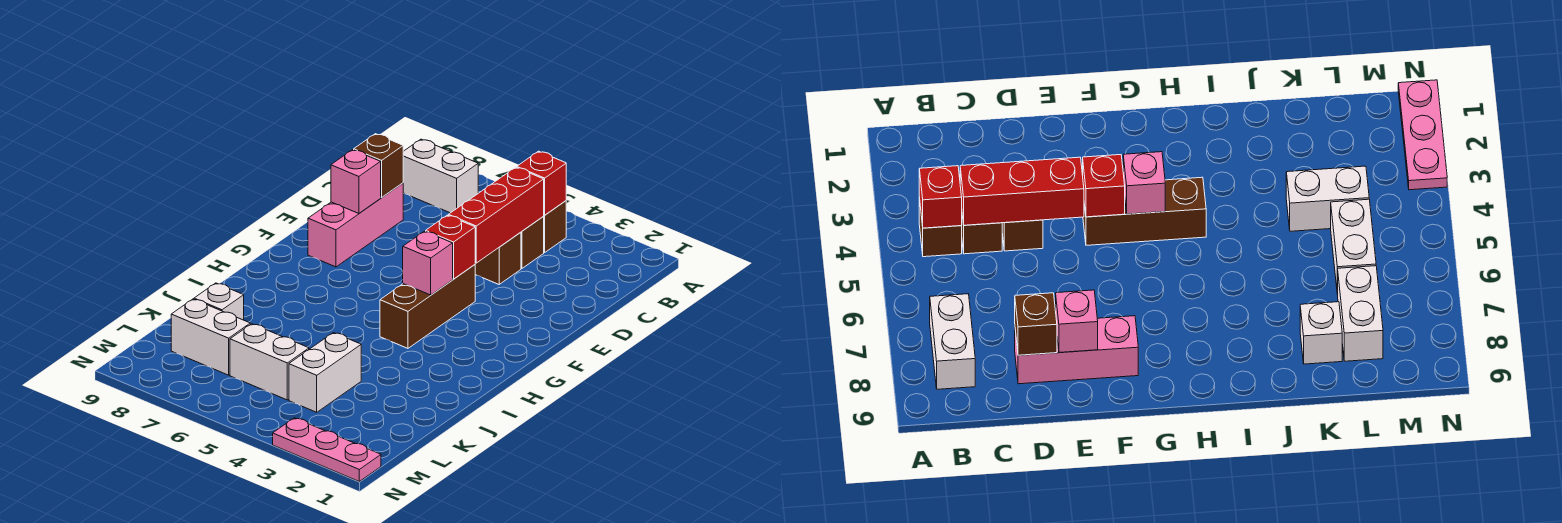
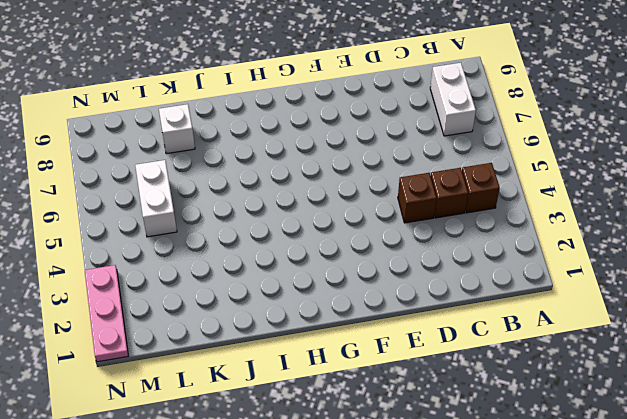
none -> pink 1x3 brick [308,183,404,267]
none -> brown 1x3 brick [380,265,475,348]
none -> white 1x2 brick [289,333,361,412]

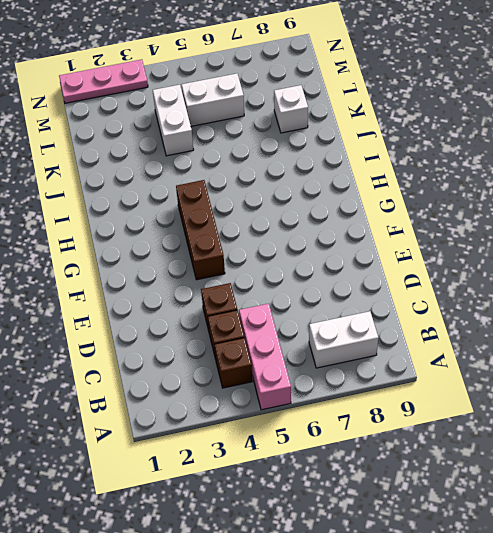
pink 1x3 brick [239,304,291,410] -> pink 1x3 brick moved to [308,183,404,267]
none -> white 1x2 brick [171,299,250,375]
none -> red 1x1 brick [517,151,566,215]
none -> red 1x3 brick [448,167,544,263]

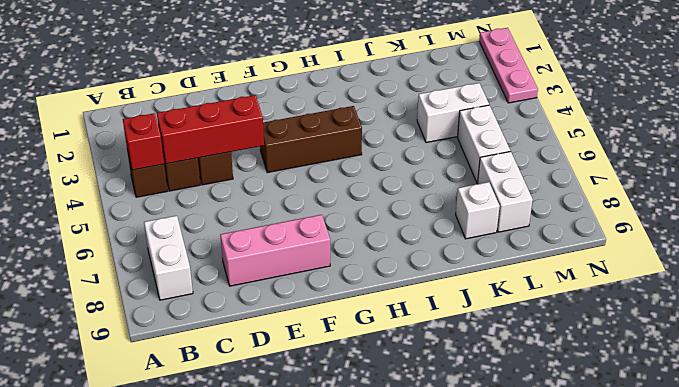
none -> brown 1x1 brick [354,134,403,197]
none -> pink 1x1 brick [331,150,381,214]
none -> red 1x1 brick [426,215,475,279]

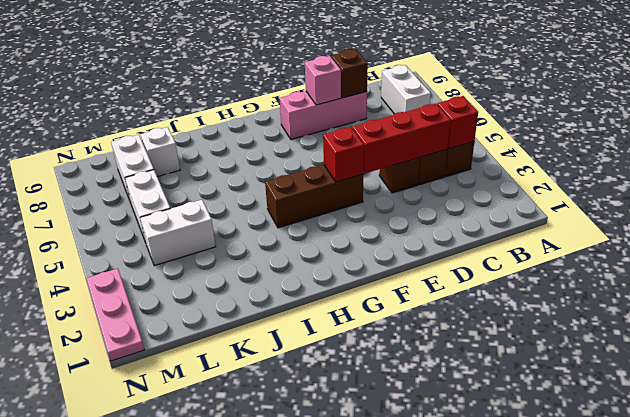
none -> pink 1x1 brick [403,231,453,295]

